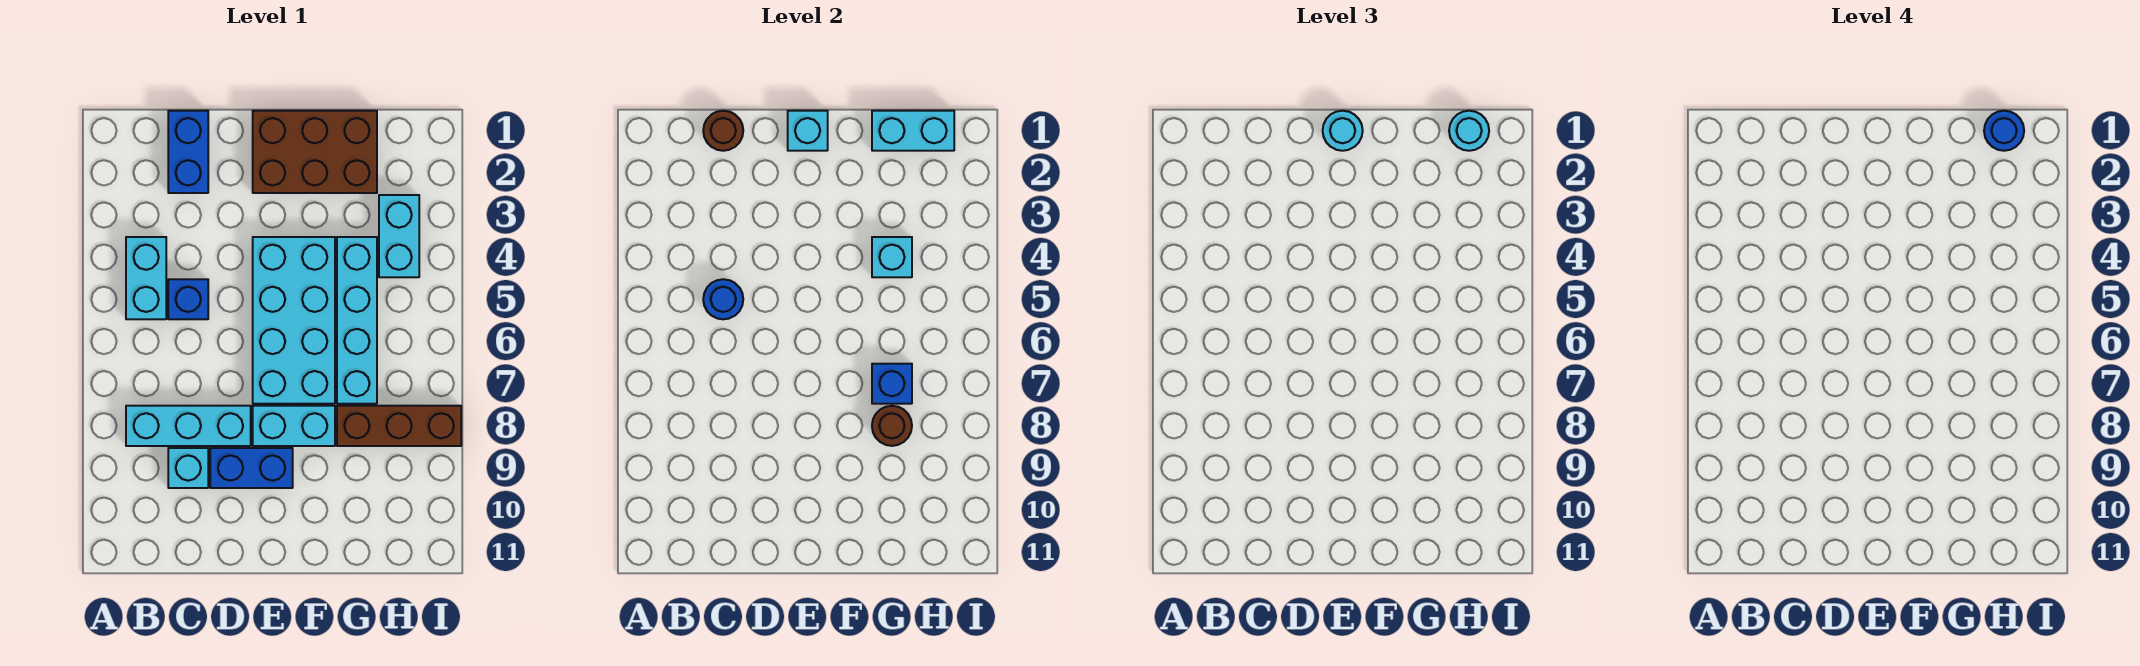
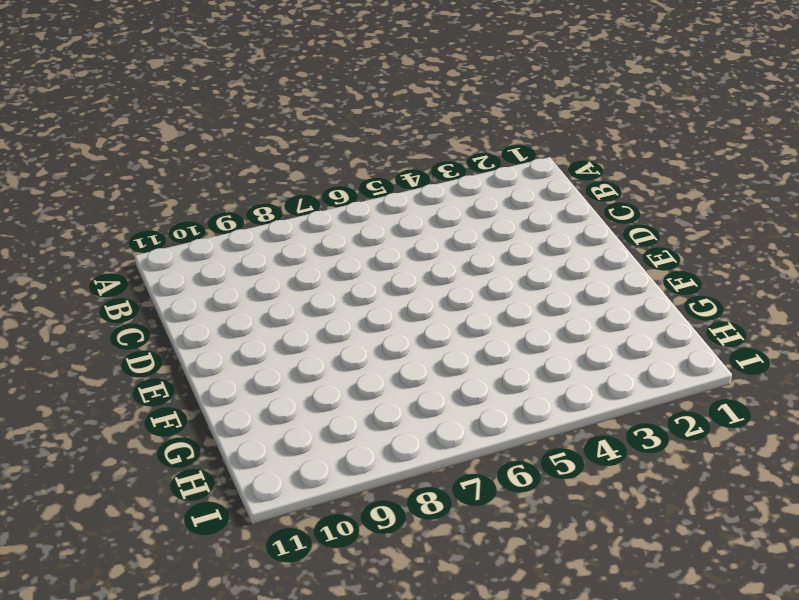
none -> cyan 1x2 brick [126,237,166,319]
none -> cyan 1x3 brick [126,406,251,446]
none -> blue 1x2 brick [168,111,208,193]

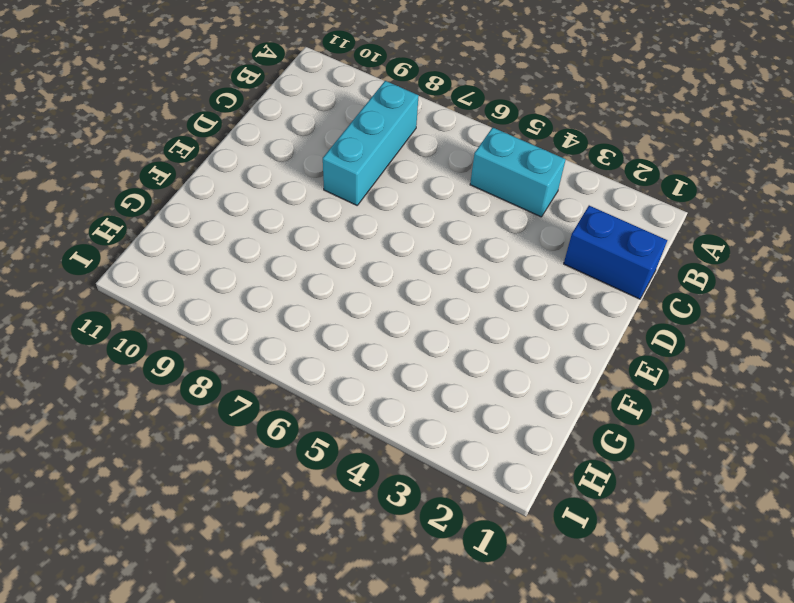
none -> blue 1x1 brick [168,279,208,319]
none -> cyan 1x1 brick [168,448,208,488]
none -> blue 1x2 brick [210,448,293,488]

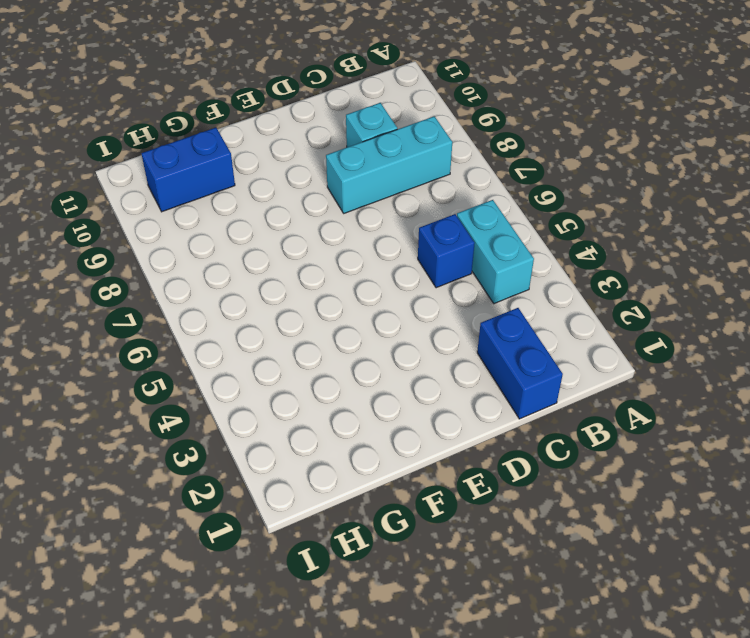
blue 1x2 brick [141,128,235,212] -> blue 1x2 brick moved to [210,448,293,488]
none -> brown 2x3 brick [253,111,377,193]
none -> cyan 2x4 brick [253,237,335,404]
none -> cyan 1x2 brick [253,406,335,446]

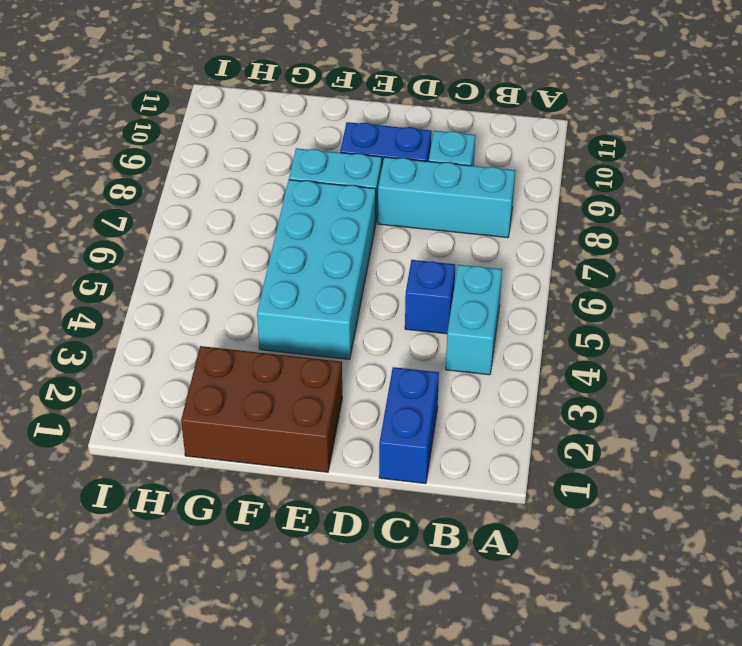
none -> cyan 1x4 brick [337,237,377,404]
none -> brown 1x3 brick [337,406,461,446]
none -> cyan 1x2 brick [379,195,419,277]

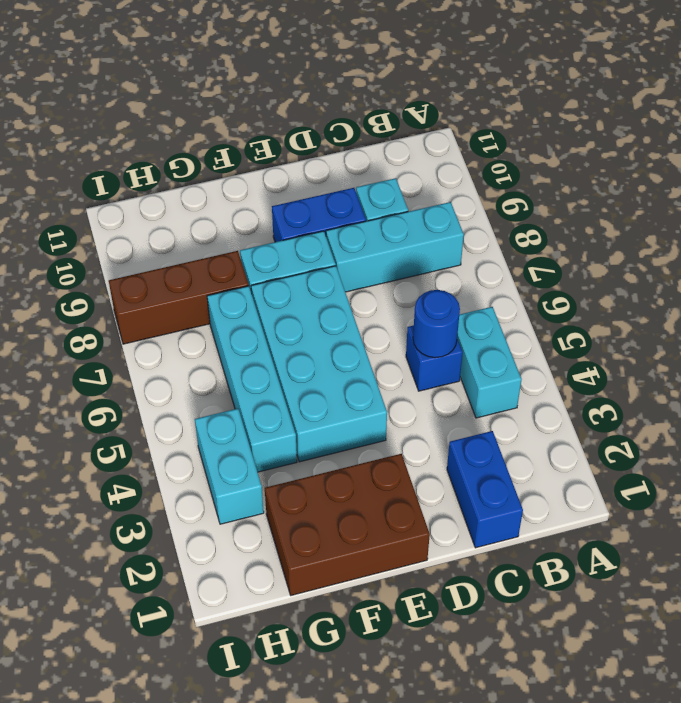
none -> brown 1x1 round brick [703,111,743,151]
none -> cyan 1x1 brick [788,111,828,151]
none -> cyan 1x2 brick [872,111,954,151]

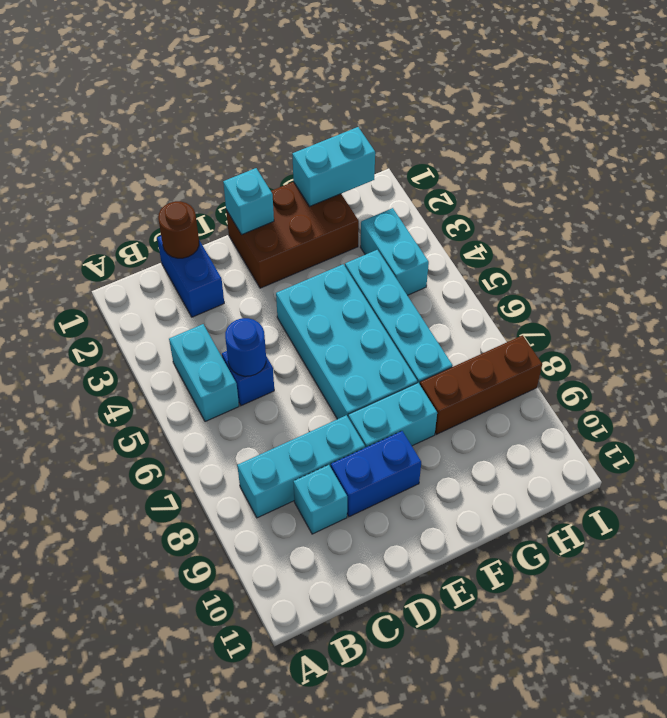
none -> cyan 1x1 brick [872,237,912,277]
none -> blue 1x1 brick [872,364,912,404]
none -> brown 1x1 round brick [872,406,912,446]

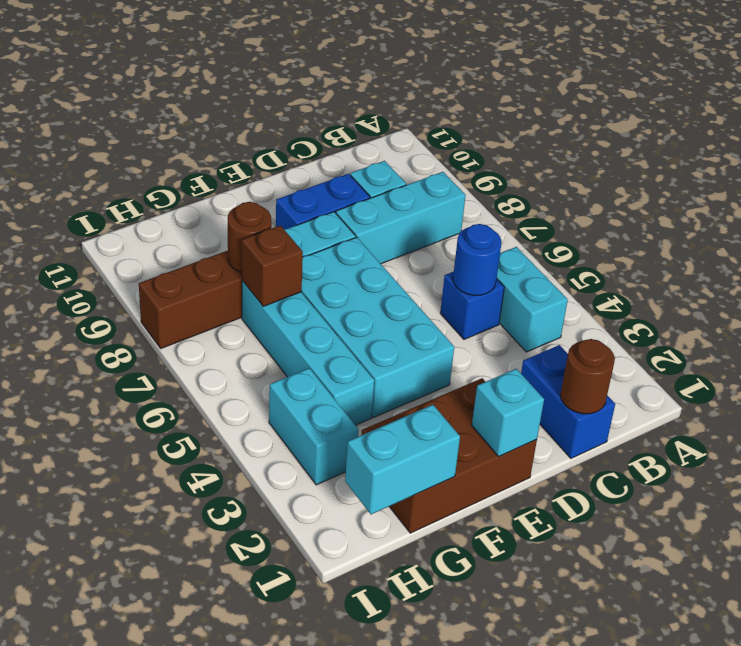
brown 1x1 brick [242,226,303,306] -> blue 1x1 brick [872,364,912,404]
none -> cyan 1x1 brick [872,237,912,277]
none -> cyan 1x1 round brick [1323,111,1363,151]
none -> cyan 1x1 round brick [1449,111,1489,151]

